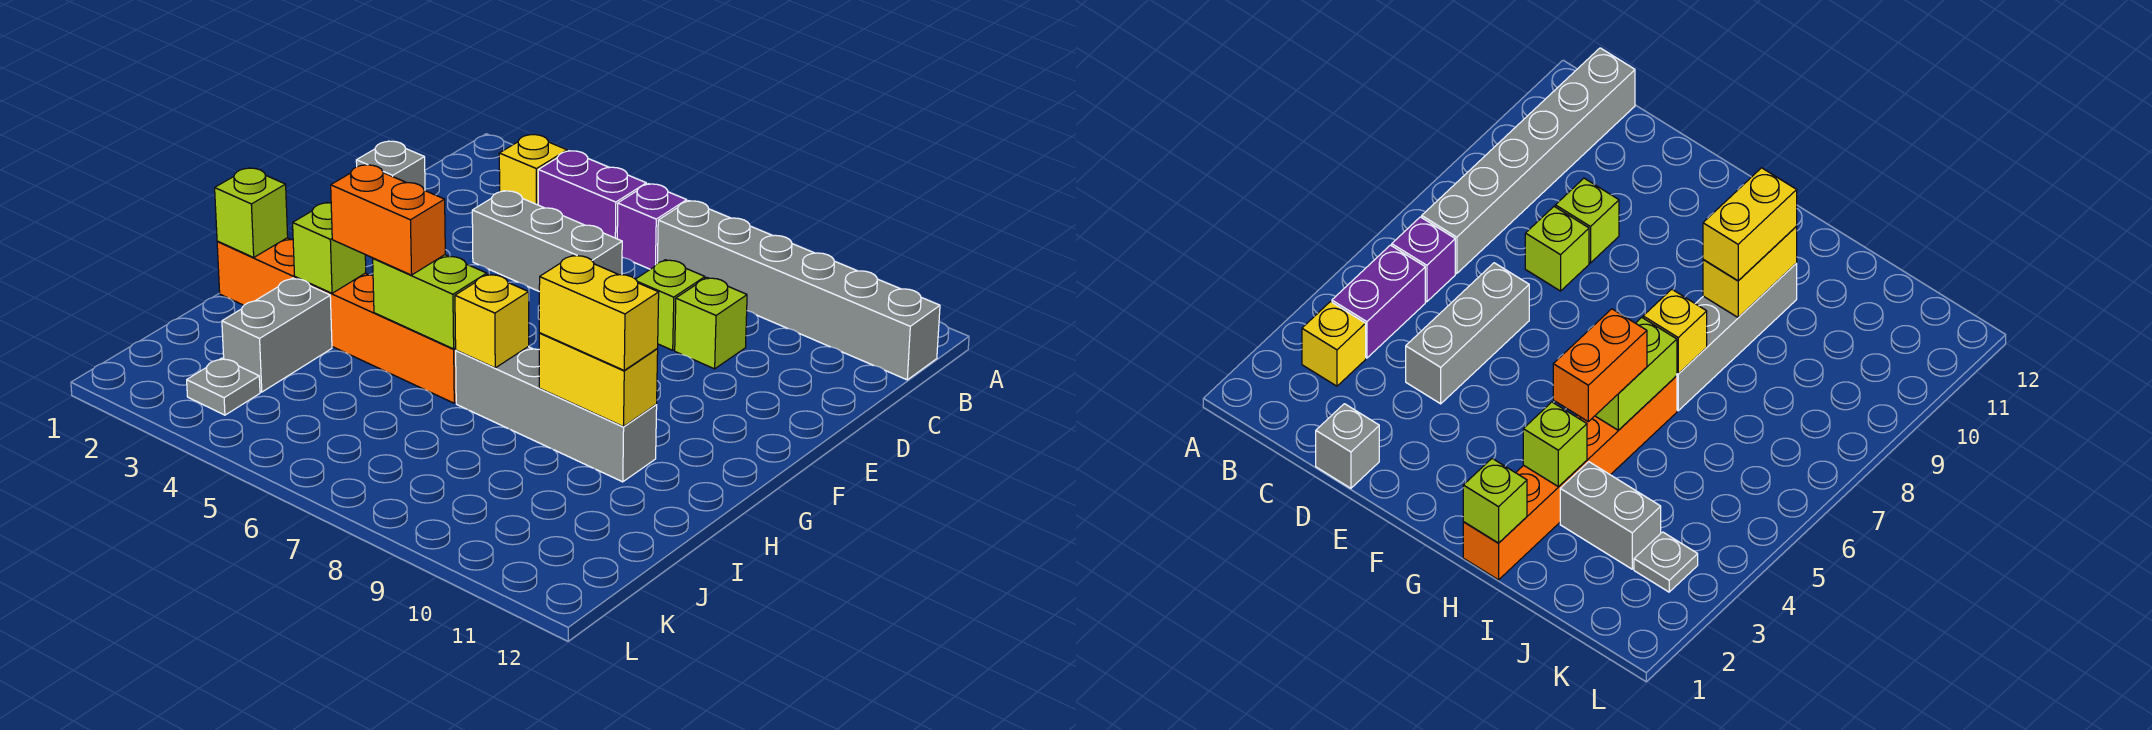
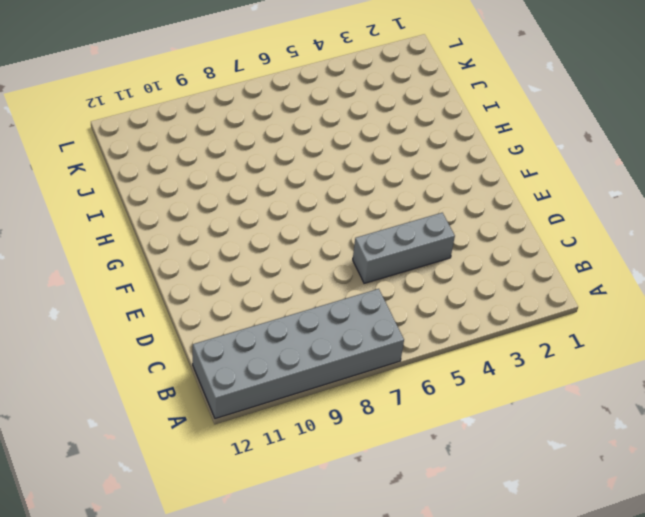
grey 2x6 brick [193,289,404,419] -> grey 1x6 brick [657,201,940,380]
none -> yellow 1x1 brick [499,135,567,205]
none -> purple 1x2 brick [538,151,646,239]
none -> purple 1x1 brick [617,184,687,269]

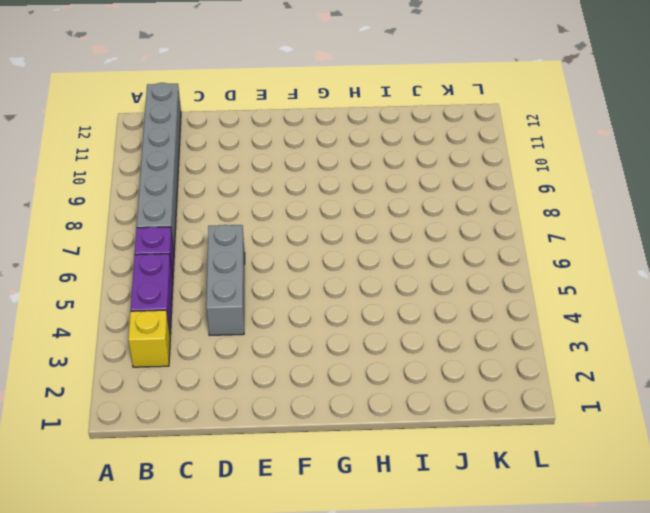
none -> grey 1x1 brick [356,141,425,190]
none -> lime 1x1 brick [636,260,705,350]
none -> lime 1x1 brick [675,278,747,369]

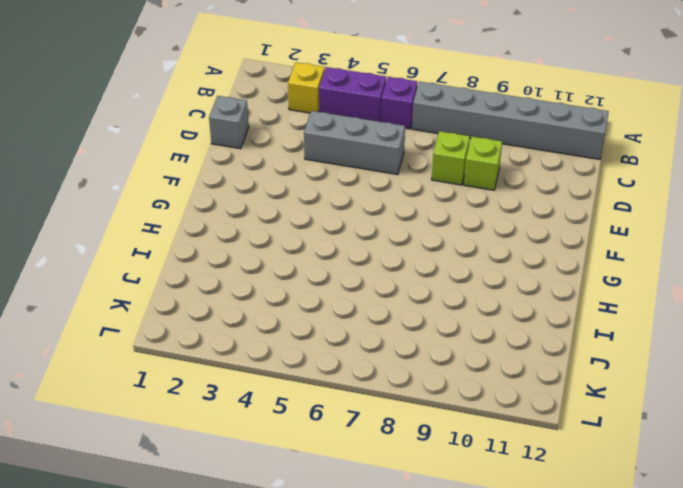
none -> orange 1x6 brick [217,238,456,403]
none -> grey 1x4 brick [456,347,657,482]
none -> grey 1x2 brick [222,278,332,392]

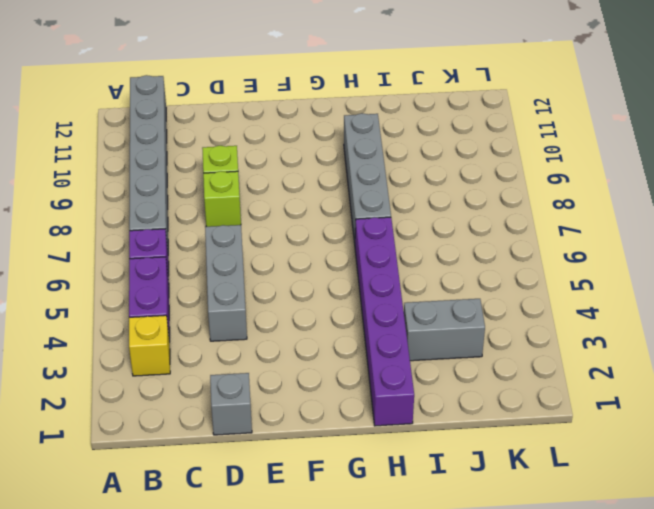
purple 1x6 brick [355,217,414,426] -> orange 1x6 brick [217,238,456,403]
none -> grey 1x1 plate [187,358,260,415]
none -> lime 1x1 brick [215,168,288,257]
none -> lime 1x1 brick [293,202,366,293]

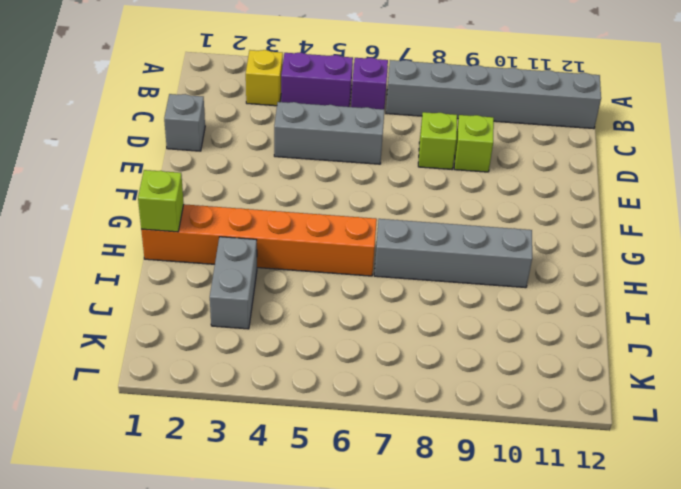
none -> grey 1x1 plate [187,358,260,415]
none -> lime 1x1 brick [293,202,366,293]
none -> lime 1x2 brick [373,255,487,349]

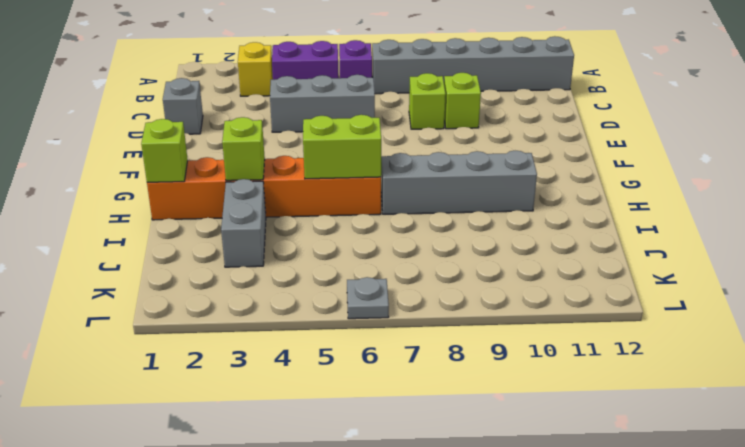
grey 1x1 plate [347,277,389,319] -> grey 1x1 plate moved to [187,358,260,415]
none -> yellow 1x1 brick [455,274,529,368]
none -> yellow 1x2 brick [539,333,658,427]
none -> orange 1x2 brick [331,165,445,275]

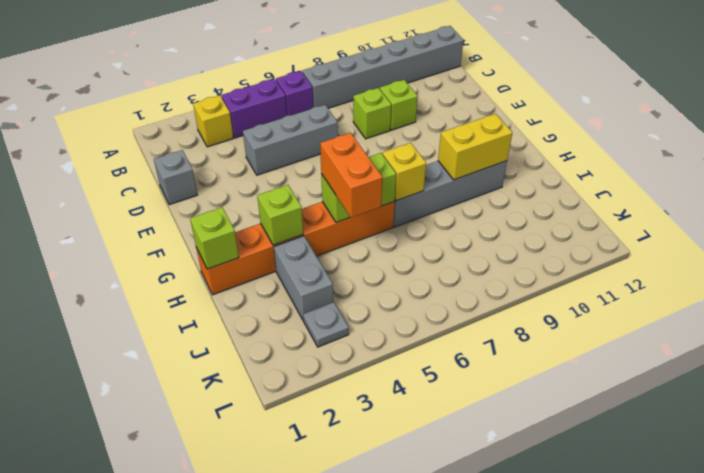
orange 1x2 brick [320,133,382,218] -> orange 1x2 brick turned to [331,165,445,275]
none -> yellow 1x2 brick [539,255,659,370]

